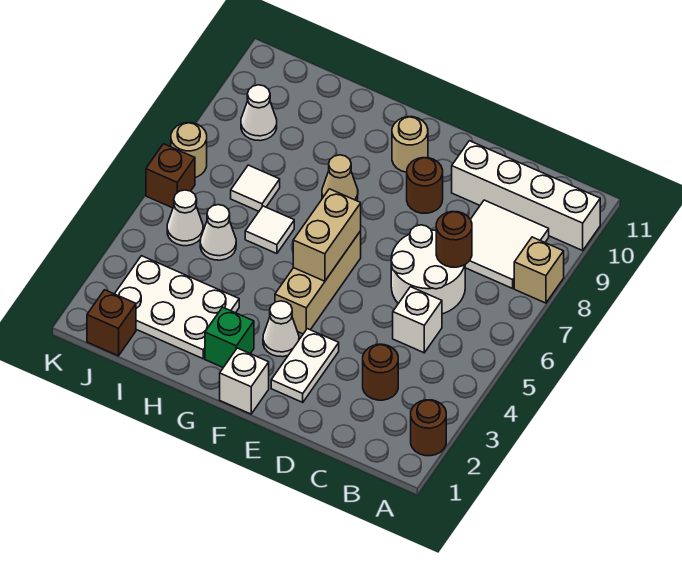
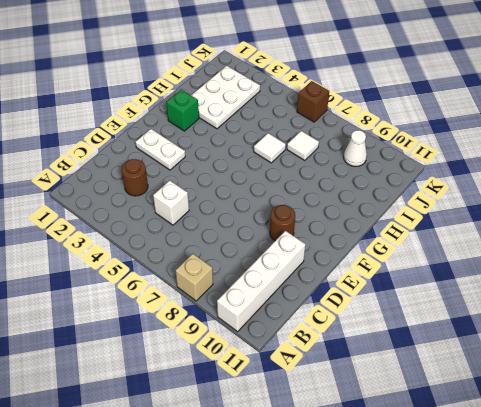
none -> brown 1x1 round brick [411,400,446,456]
none -> white 2x2 tile [465,200,549,288]
none -> white 2x2 round brick [391,225,465,314]

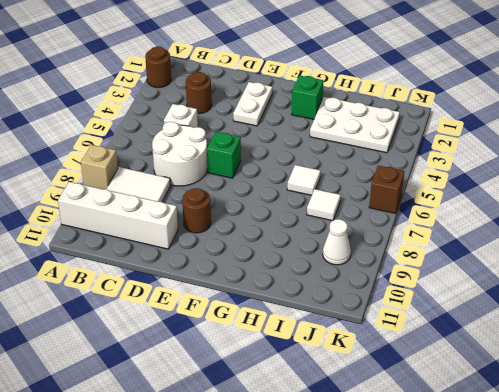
green 1x1 brick [207,132,241,178] -> none
none -> white 1x1 brick [220,348,269,414]
none -> white 1x1 cone [263,301,299,357]
none -> tan 1x3 brick [275,231,361,334]

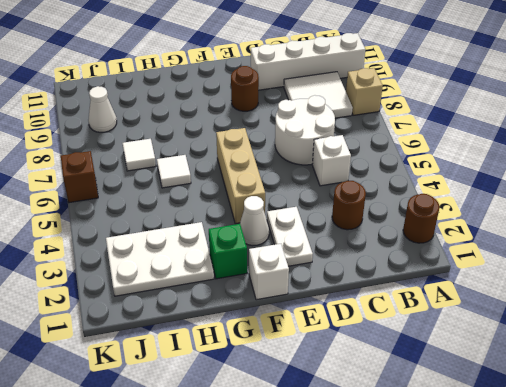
none -> tan 1x1 round brick [392,117,428,172]
none -> tan 1x1 cone [322,155,358,201]
none -> white 1x1 cone [200,205,236,260]

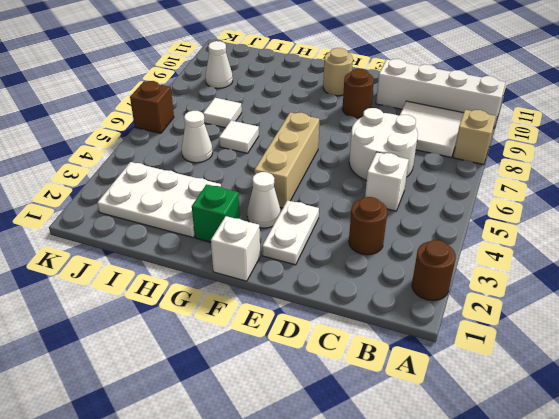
none -> tan 1x1 cone [322,155,358,201]
none -> brown 1x1 brick [87,290,136,356]
none -> white 1x1 cone [167,190,203,246]

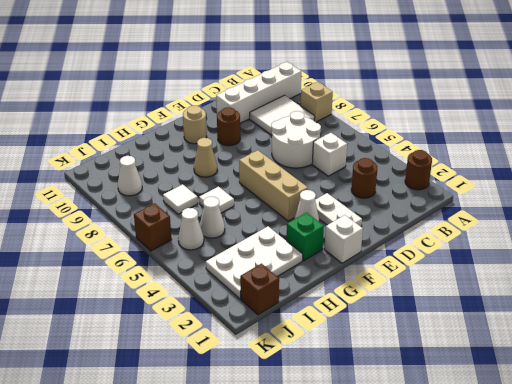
none -> tan 1x1 round brick [171,123,207,177]
none -> brown 1x1 round brick [436,211,472,267]
none -> tan 1x2 brick [293,189,361,281]

